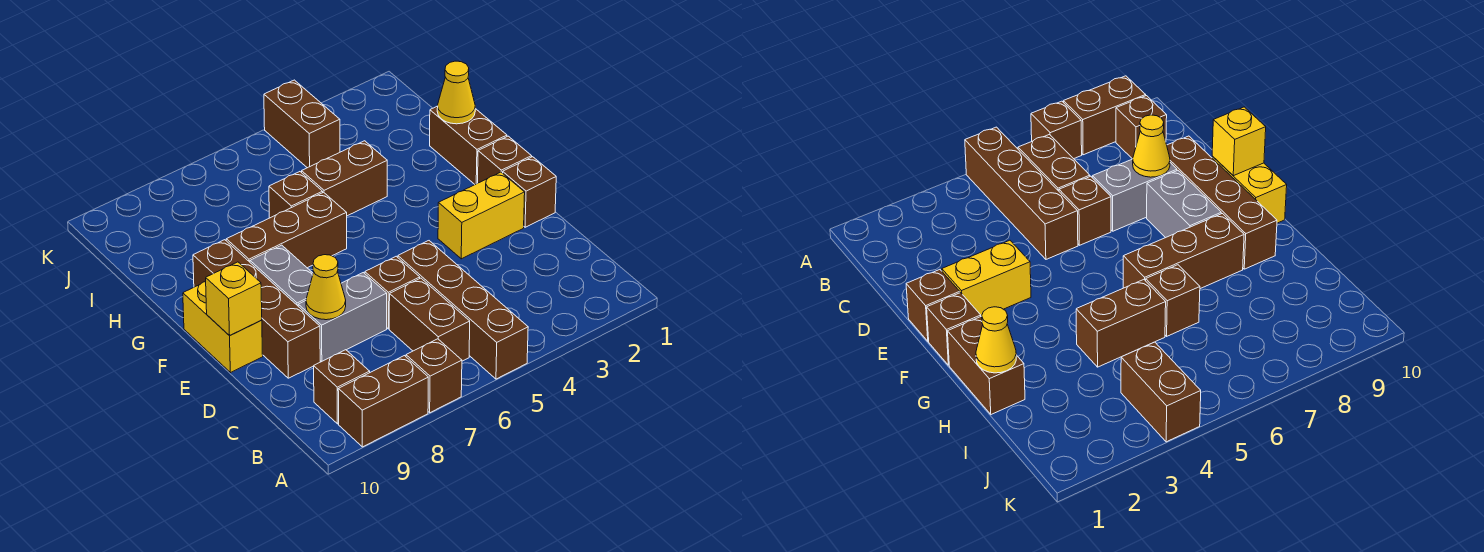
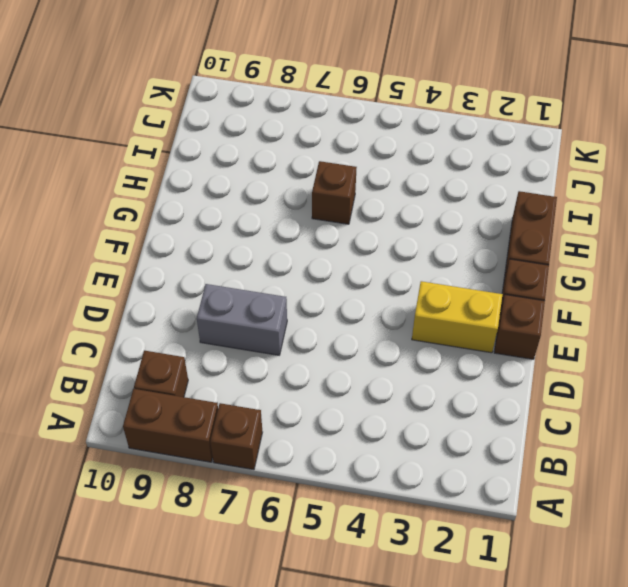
none -> brown 1x4 brick [398,241,528,379]
none -> brown 1x2 brick [389,278,470,361]
none -> brown 1x1 brick [365,256,420,329]

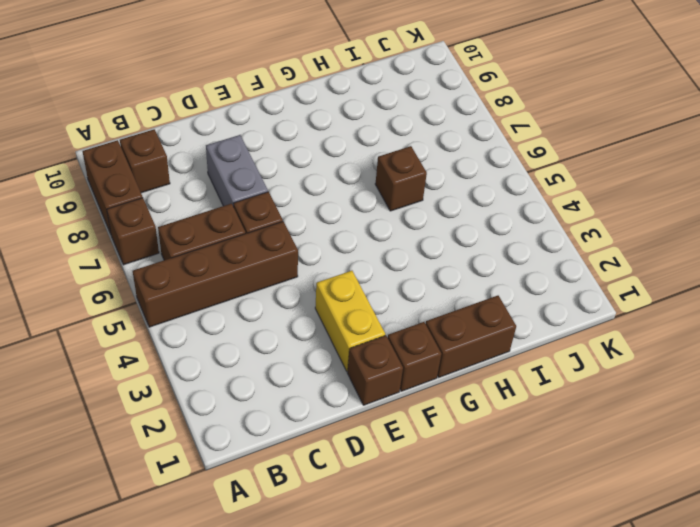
none -> brown 1x4 brick [193,240,320,378]
none -> grey 1x2 brick [250,245,313,306]
none -> yellow 1x2 brick [183,282,263,373]

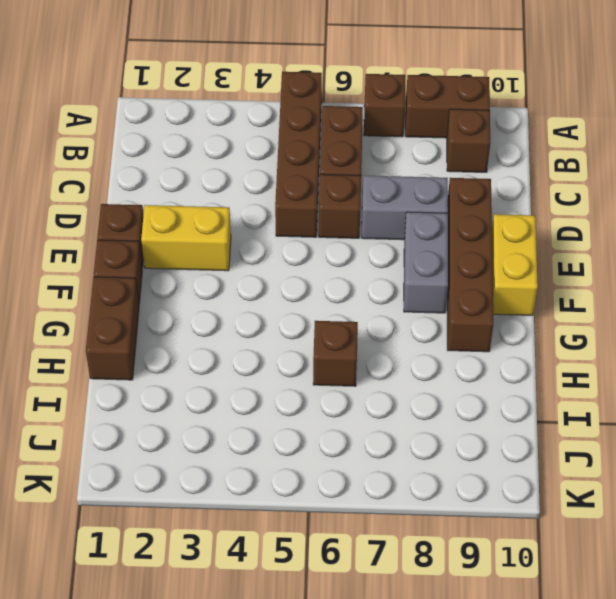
none -> brown 1x3 brick [226,192,347,268]
none -> brown 1x2 brick [302,141,387,216]
none -> brown 1x2 brick [264,80,340,168]

